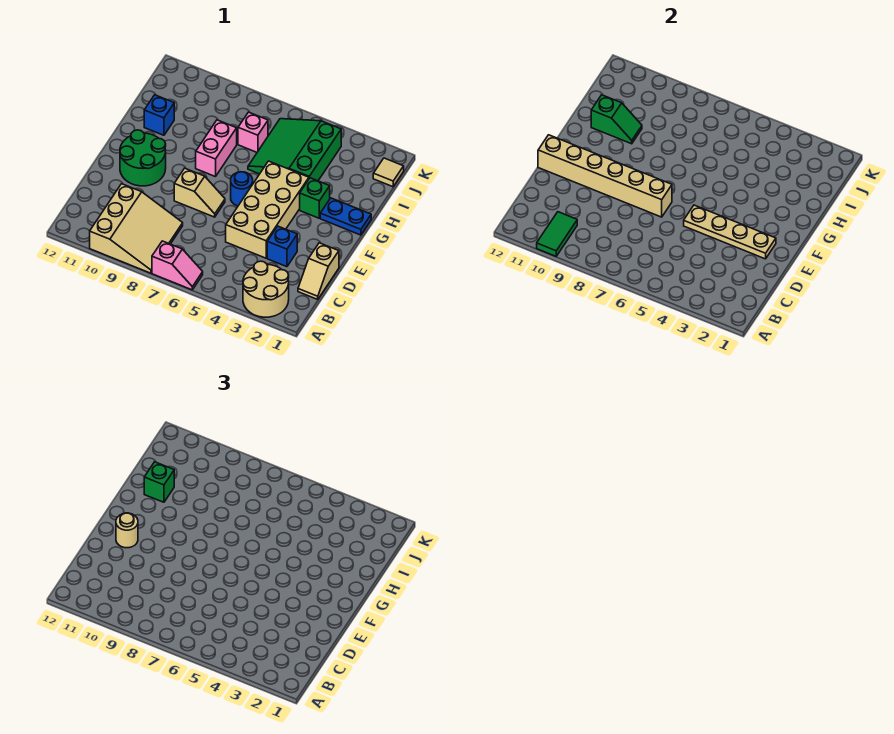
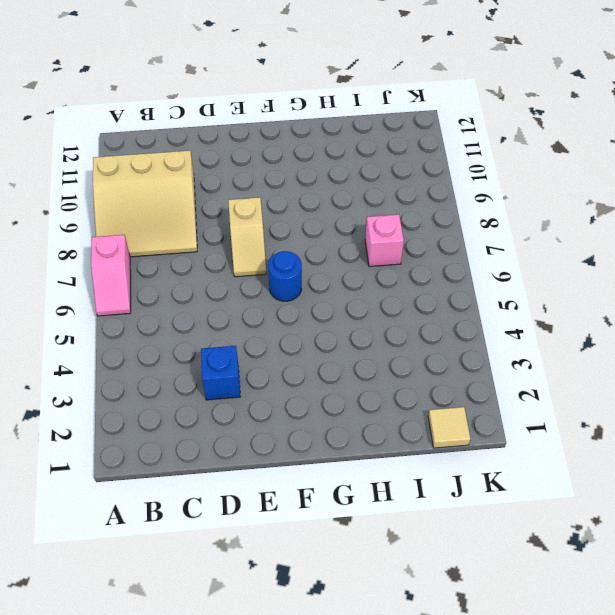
none -> tan 2x2 round brick [243,261,289,317]
none -> tan 1x2 slope [298,243,339,299]
none -> tan 2x4 brick [226,161,309,258]

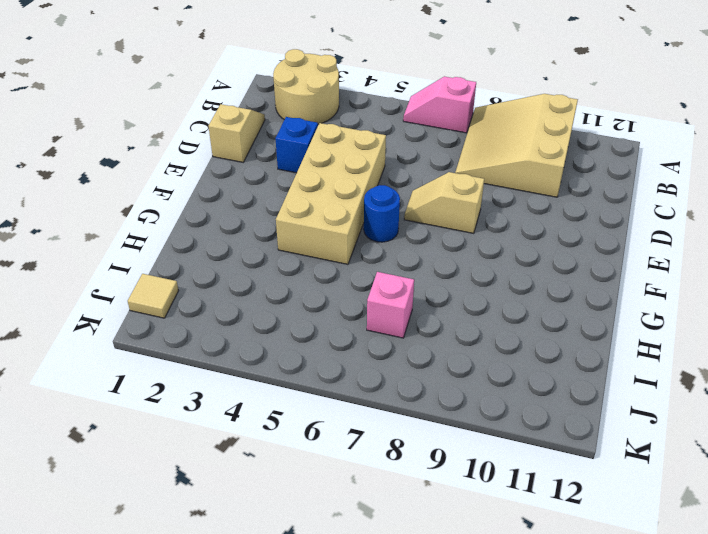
none -> green 2x2 round brick [120,130,166,186]
none -> blue 1x2 plate [320,198,371,235]
none -> green 1x1 brick [300,178,330,218]

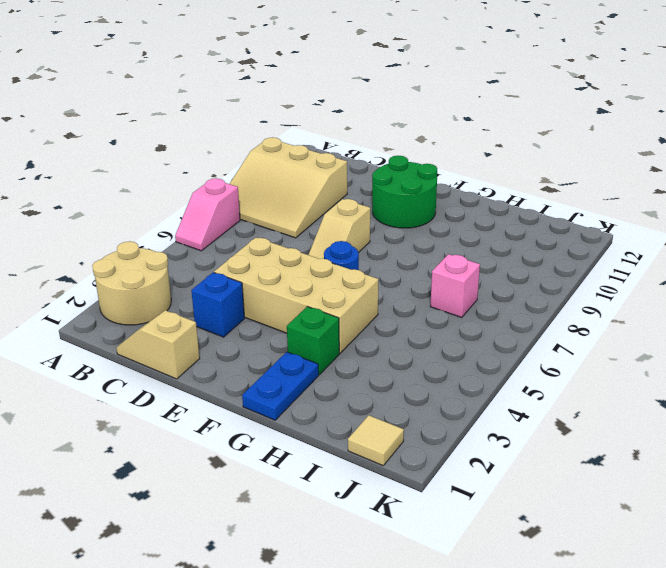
none -> pink 1x2 brick [196,120,237,177]
none -> green 3x3 slope [248,119,341,181]
none -> blue 1x1 brick [144,95,174,135]

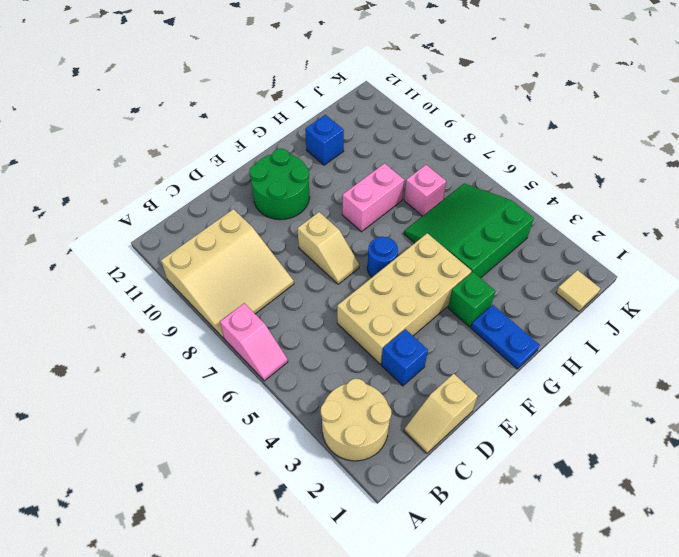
none -> green 1x2 tile [537,212,577,256]
none -> tan 1x4 plate [684,205,776,259]
none -> tan 1x6 brick [538,135,672,217]

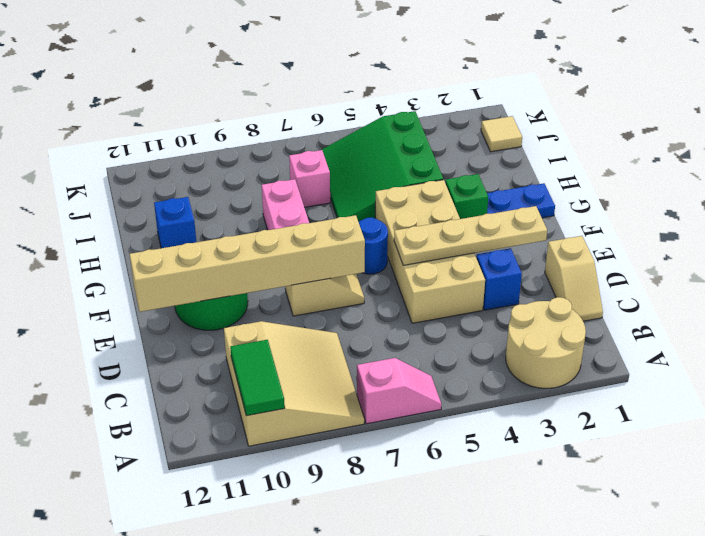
none -> green 1x2 slope [591,95,642,144]
none -> tan 1x1 round brick [116,513,138,548]
none -> green 1x1 brick [144,462,174,502]

